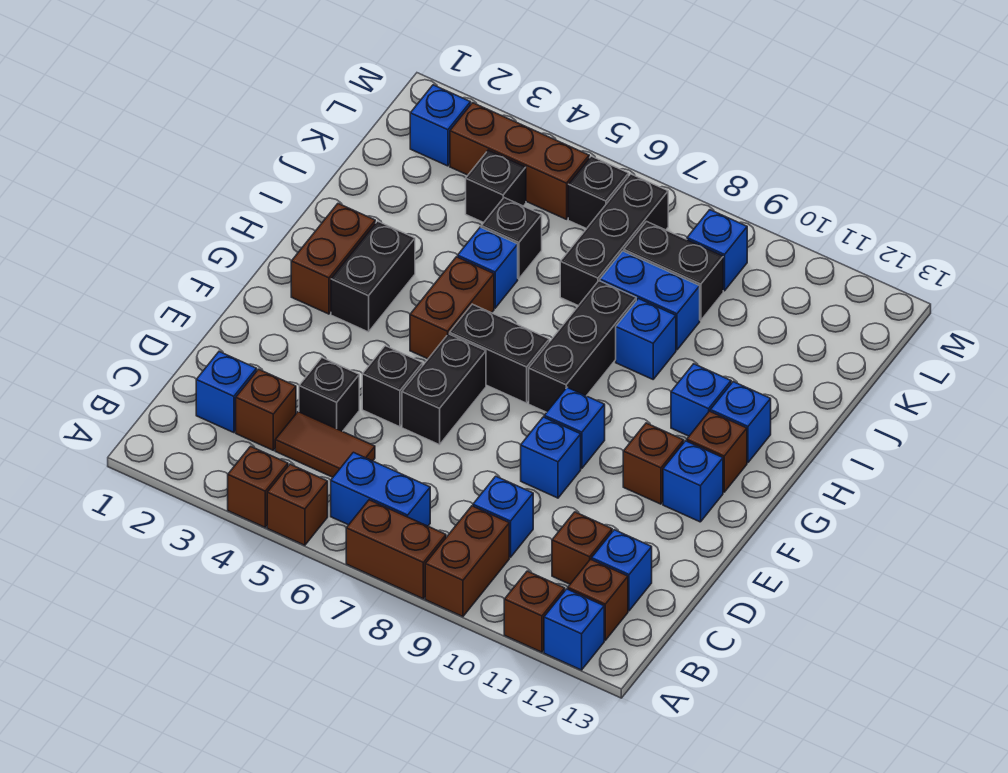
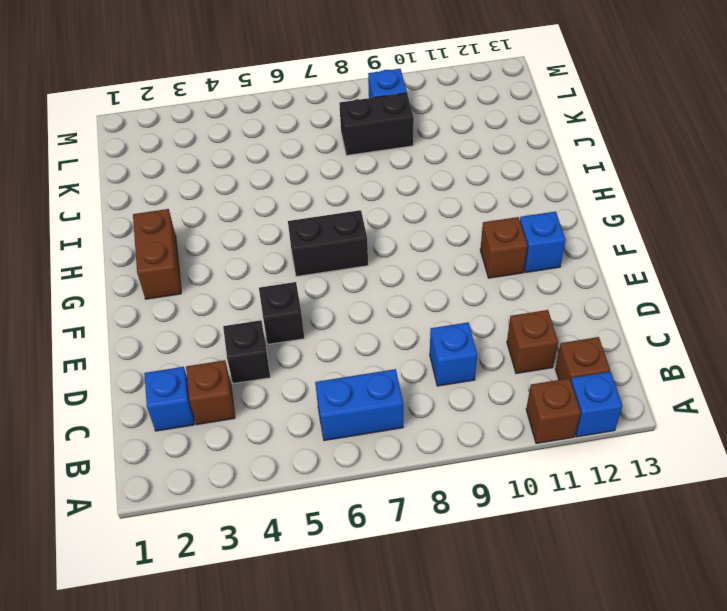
none -> brown 1x1 brick [228,446,288,527]
none -> brown 1x1 brick [267,464,328,545]
none -> brown 1x2 brick [346,500,446,599]
none -> brown 1x2 brick [425,506,509,617]

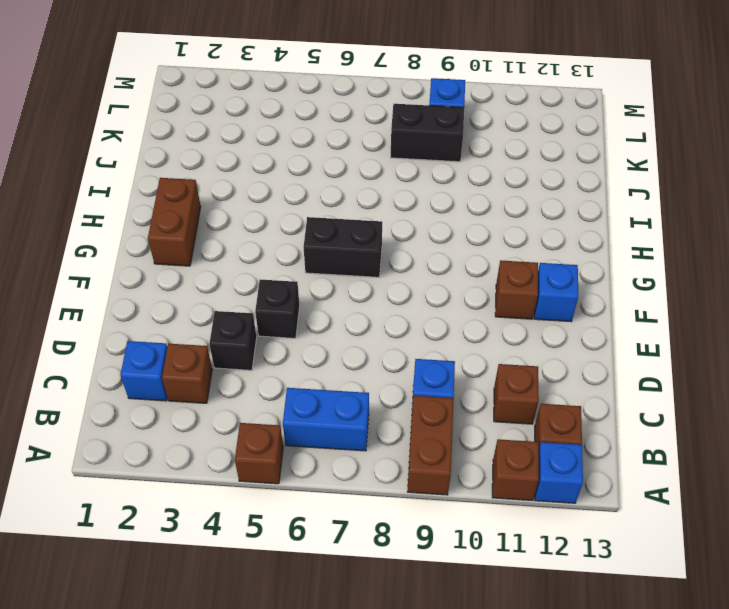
none -> brown 1x1 brick [228,446,288,527]
none -> brown 1x2 brick [346,500,446,599]
none -> brown 1x2 tile [275,412,375,477]
none -> blue 1x1 brick [592,530,652,611]

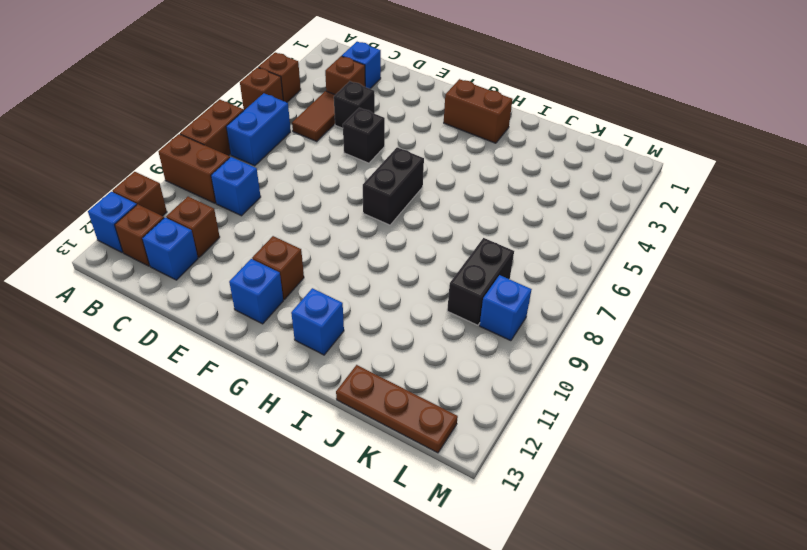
brown 1x3 plate [336,365,458,453] -> none
none -> black 1x2 brick [402,334,486,445]
none -> blue 1x1 brick [521,417,581,498]
none -> blue 1x1 brick [544,387,605,468]
none -> black 1x2 brick [331,221,415,332]

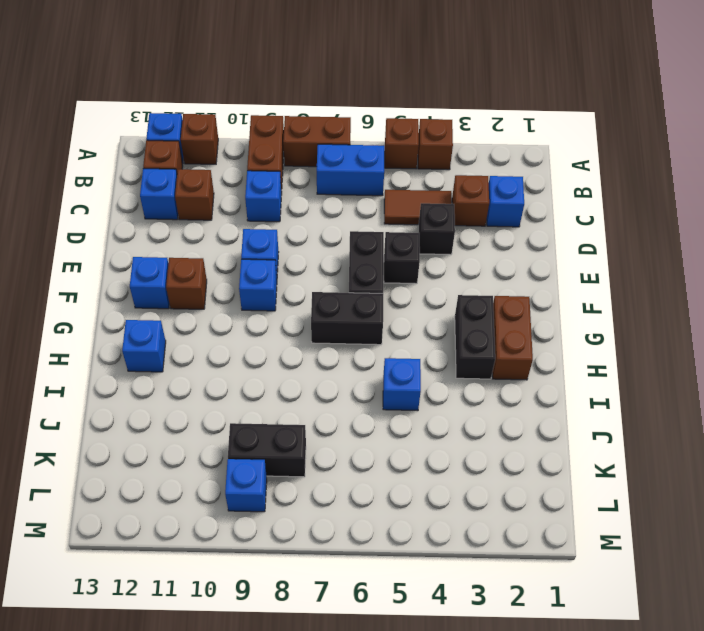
none -> brown 1x2 brick [410,257,494,359]
none -> black 1x3 brick [529,281,636,412]
none -> brown 1x1 brick [687,411,747,492]
none -> blue 1x1 brick [671,364,731,436]

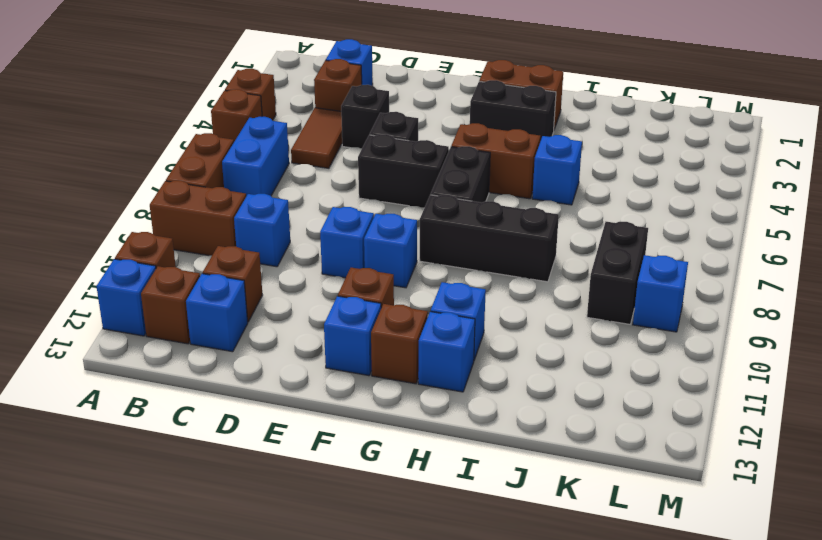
none -> blue 1x1 brick [616,299,676,379]
none -> black 1x1 brick [481,198,542,279]
none -> black 1x3 brick [560,174,668,306]
none -> blue 1x2 brick [600,251,700,350]

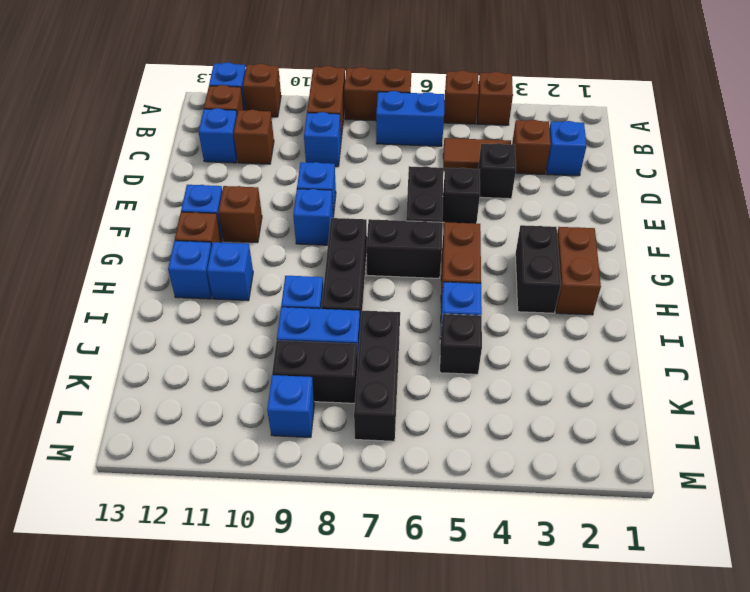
none -> black 1x1 brick [466,150,526,223]
none -> blue 1x1 brick [410,85,471,166]
none -> brown 1x3 brick [450,103,589,219]
none -> black 1x1 brick [568,156,629,229]

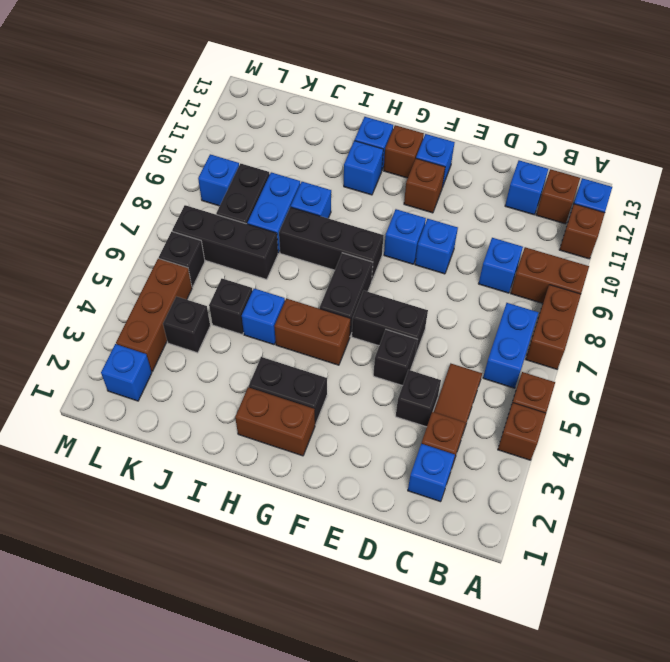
none -> brown 1x1 brick [552,512,612,584]

